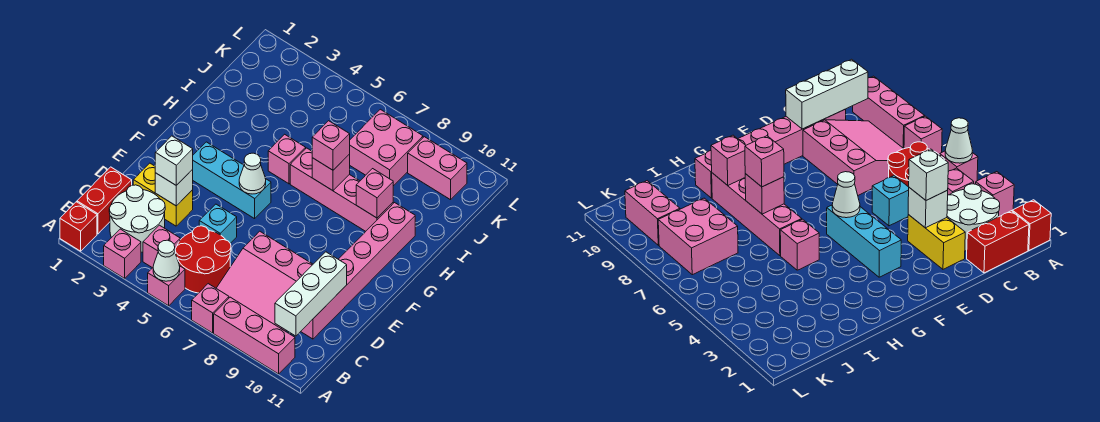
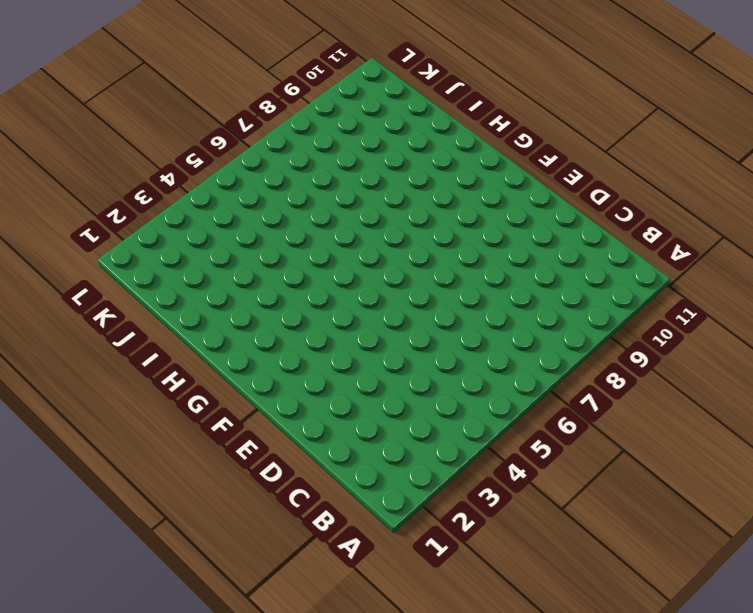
none -> red 1x1 brick [60,202,97,251]
none -> pink 1x1 brick [104,229,141,278]
none -> pink 1x1 brick [148,266,185,306]

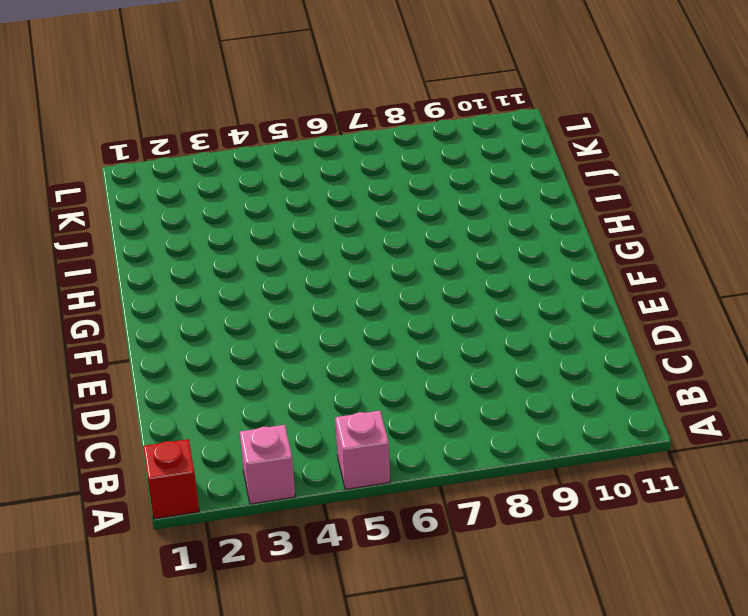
none -> pink 1x1 brick [192,284,229,333]
none -> pink 1x3 brick [214,297,295,374]
none -> red 1x2 brick [77,167,132,234]

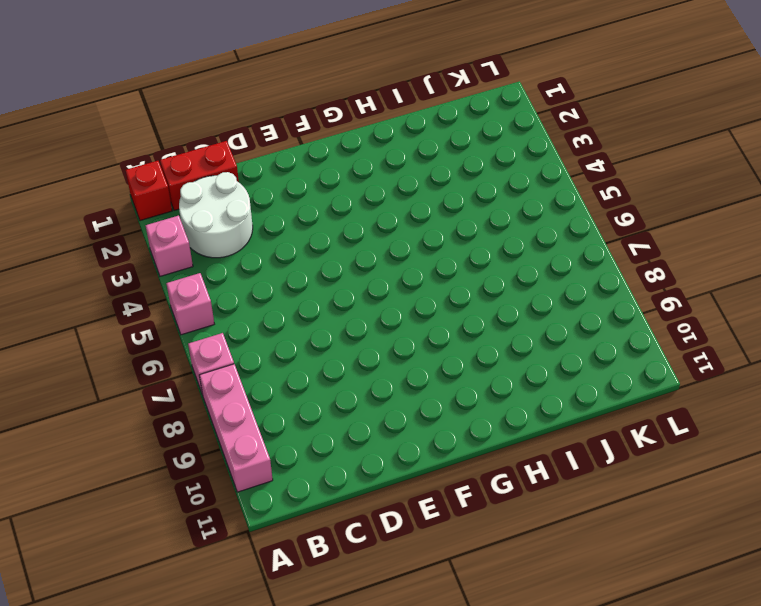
none -> pink 1x1 brick [143,225,180,268]
none -> red 2x2 round brick [175,226,231,293]
none -> pink 3x3 slope [216,231,313,331]

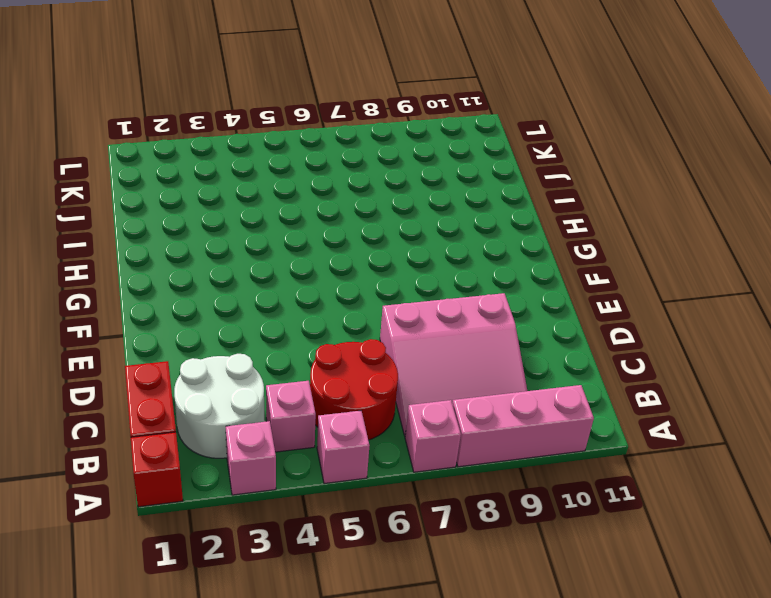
none -> pink 1x6 brick [301,203,415,339]
none -> yellow 1x2 brick [133,163,193,226]
none -> cyan 1x1 brick [199,204,237,243]

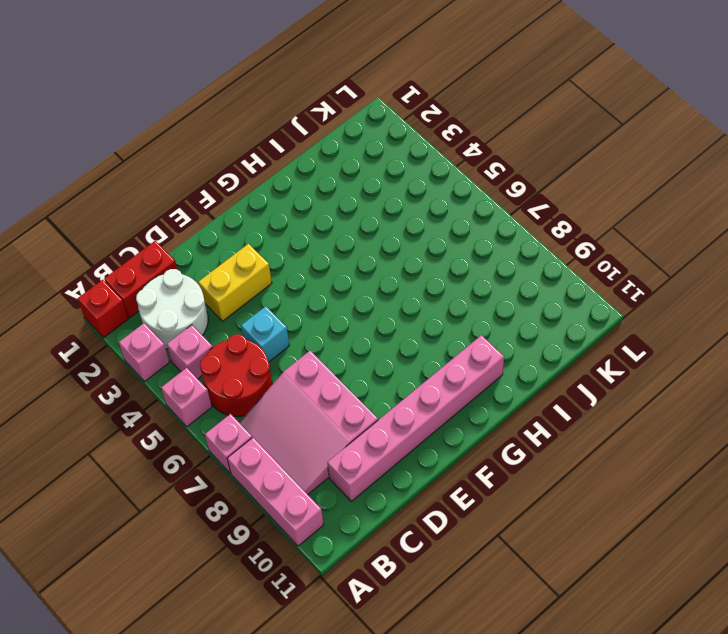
yellow 1x2 brick [198,244,272,321] -> yellow 1x2 brick turned to [133,163,193,226]
none -> cyan 1x3 brick [193,142,271,219]
none -> pink 1x1 brick [268,134,306,184]
none -> pink 1x4 brick [290,148,393,231]

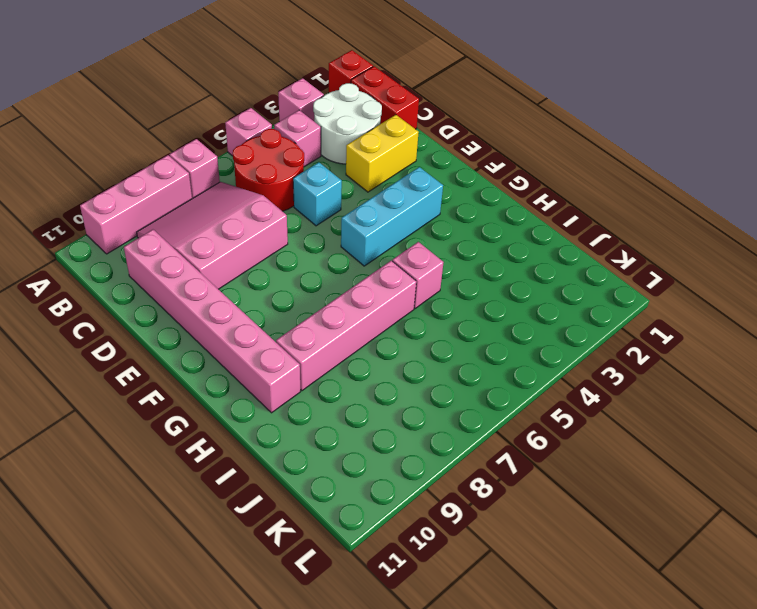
none -> pink 2x2 brick [350,109,423,186]
none -> pink 1x2 brick [408,137,467,200]
none -> white 1x1 cone [153,240,180,281]

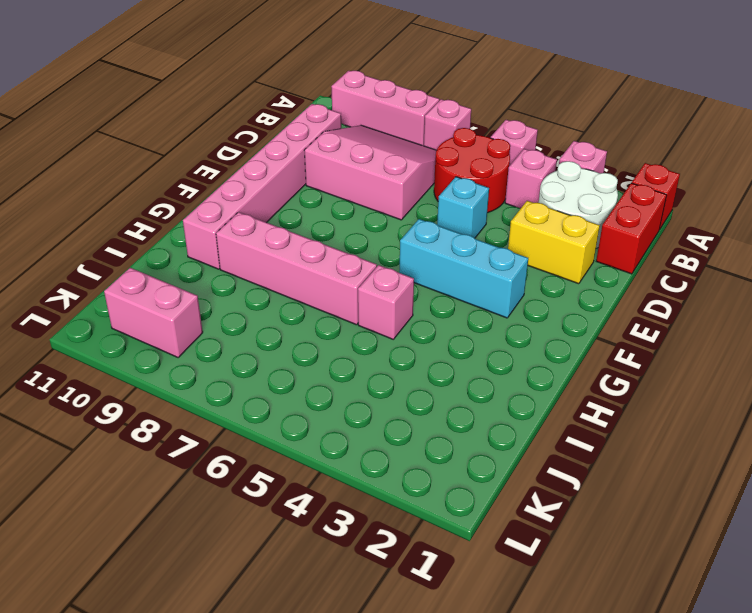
none -> pink 2x2 brick [350,109,423,186]
none -> white 1x1 cone [153,240,180,281]
none -> white 1x3 brick [275,252,347,336]

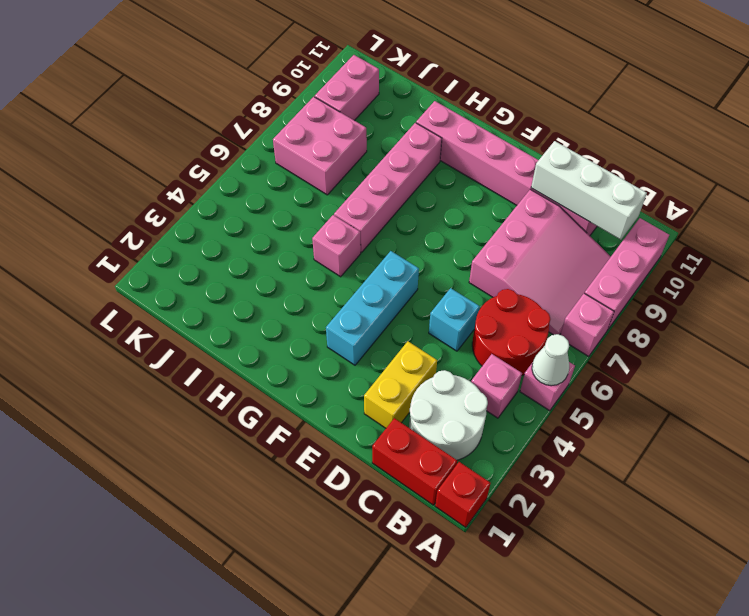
none -> pink 1x1 brick [104,229,141,278]
none -> white 1x1 brick [155,169,193,206]
none -> white 1x1 cone [239,153,266,194]

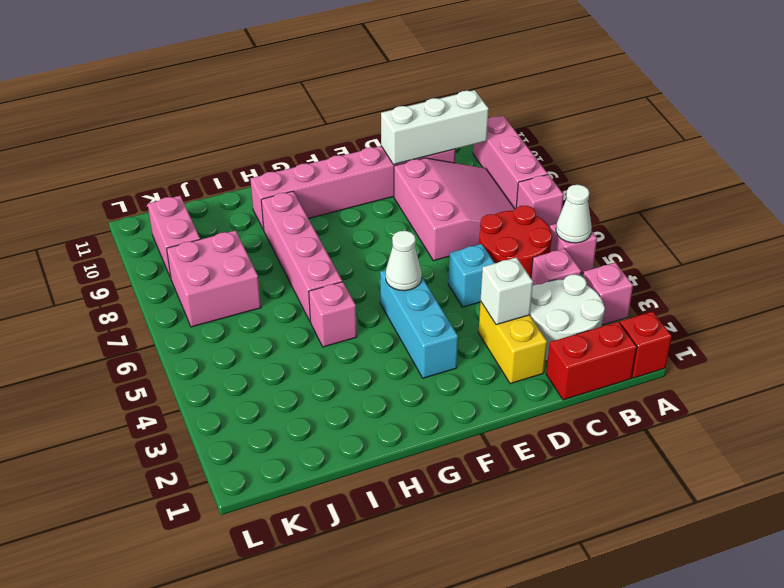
none -> pink 1x1 brick [312,154,350,191]
none -> pink 1x1 brick [356,169,393,218]
none -> white 1x1 brick [155,136,193,185]

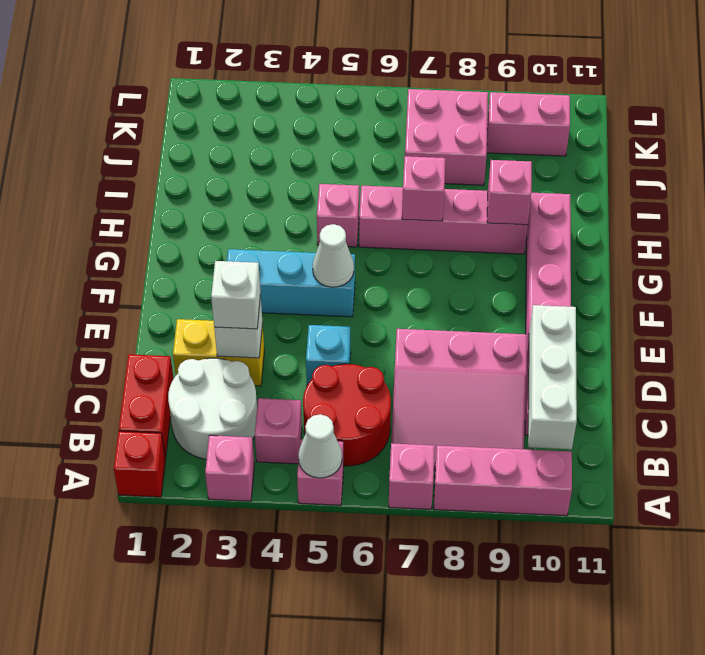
none -> pink 1x1 brick [312,121,350,170]

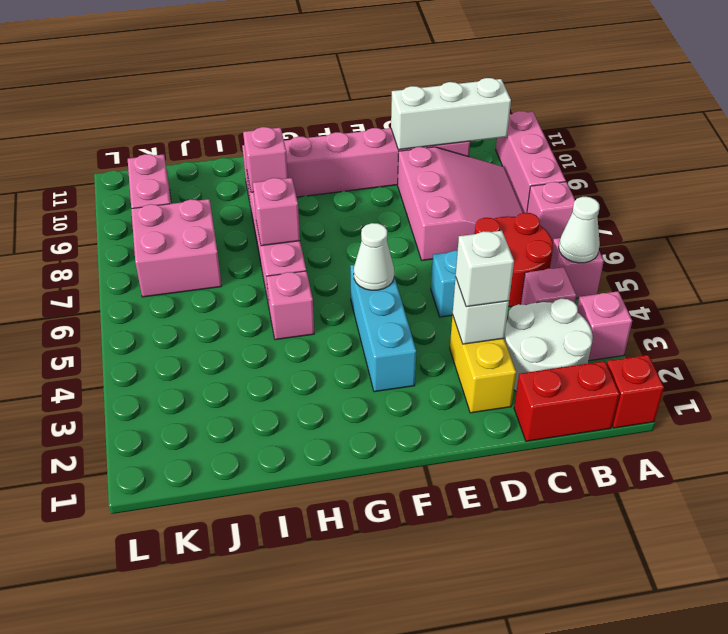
none -> pink 1x1 brick [312,121,350,170]

